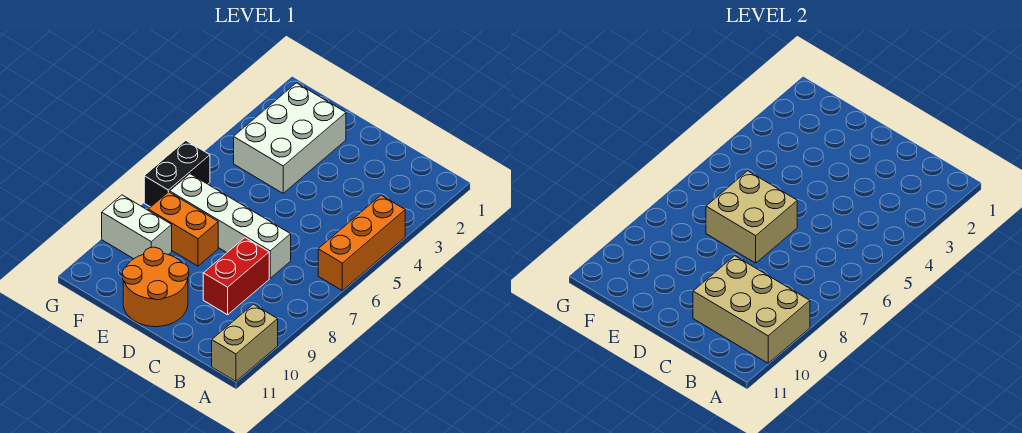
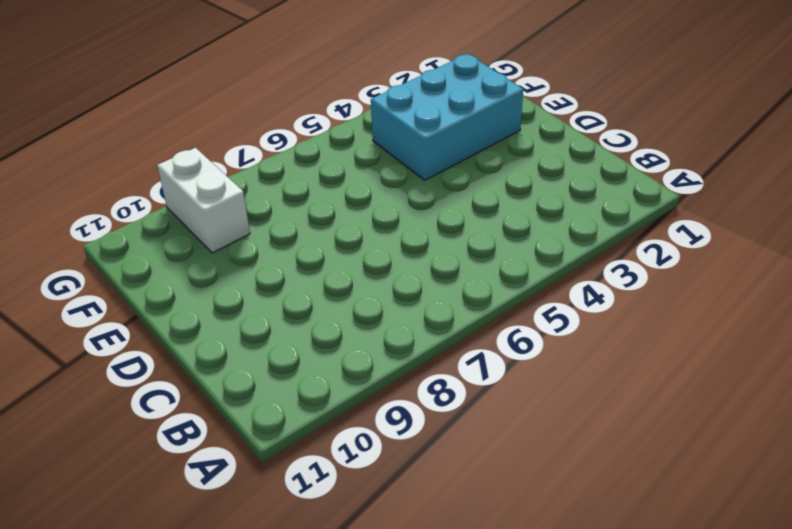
cyan 2x3 brick [371,54,523,180] -> white 2x3 brick [234,83,346,193]
none -> orange 1x3 brick [318,195,405,290]
none -> tan 1x2 brick [212,304,278,381]

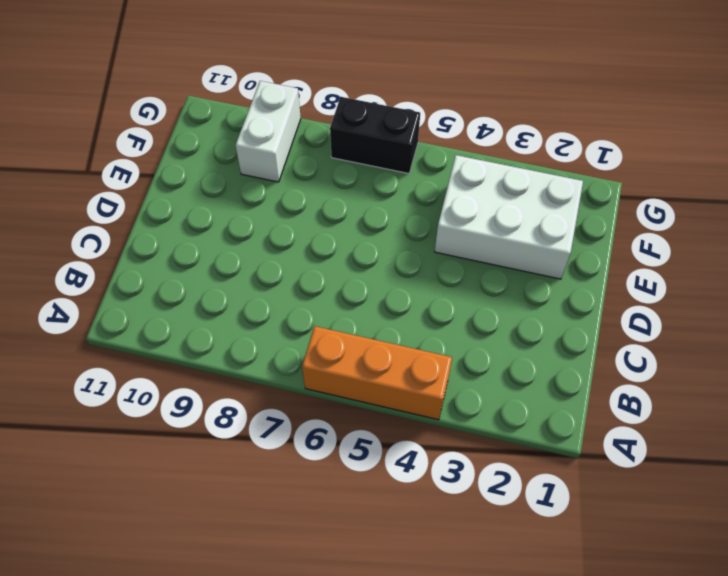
none -> tan 1x2 brick [212,304,278,381]
none -> white 1x4 brick [170,174,291,278]

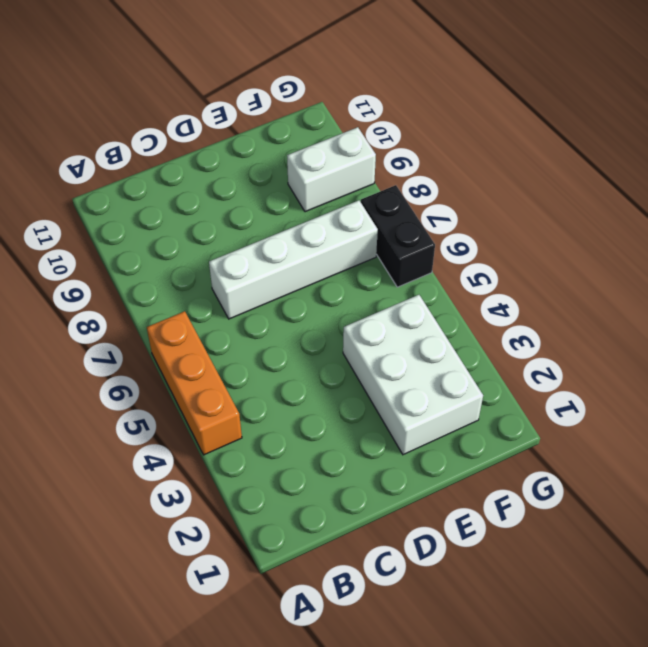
none -> tan 1x2 brick [212,304,278,381]
none -> red 1x2 brick [203,238,269,315]

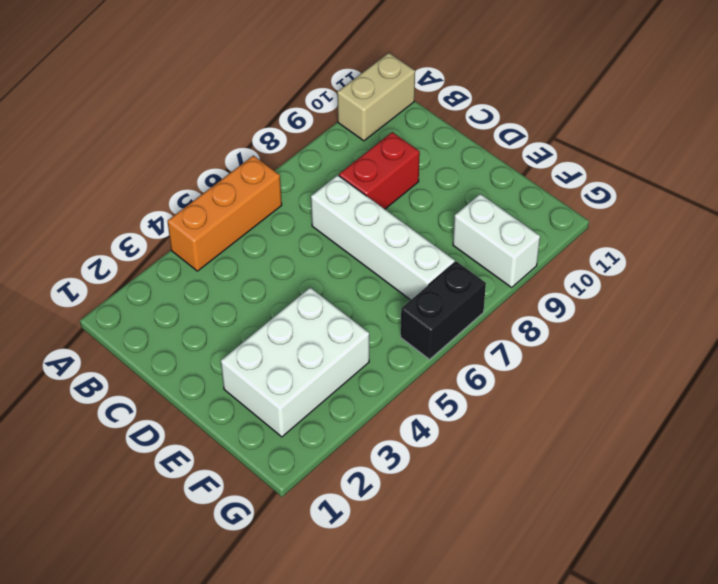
none -> orange 2x2 round brick [122,247,189,327]
none -> orange 1x2 brick [148,192,218,266]

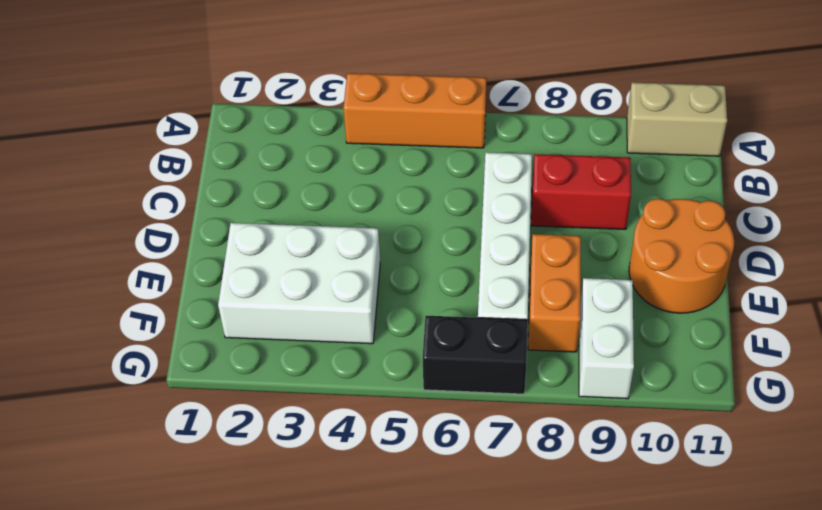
none -> tan 2x3 brick [693,256,810,363]
none -> tan 2x2 brick [706,171,797,263]

